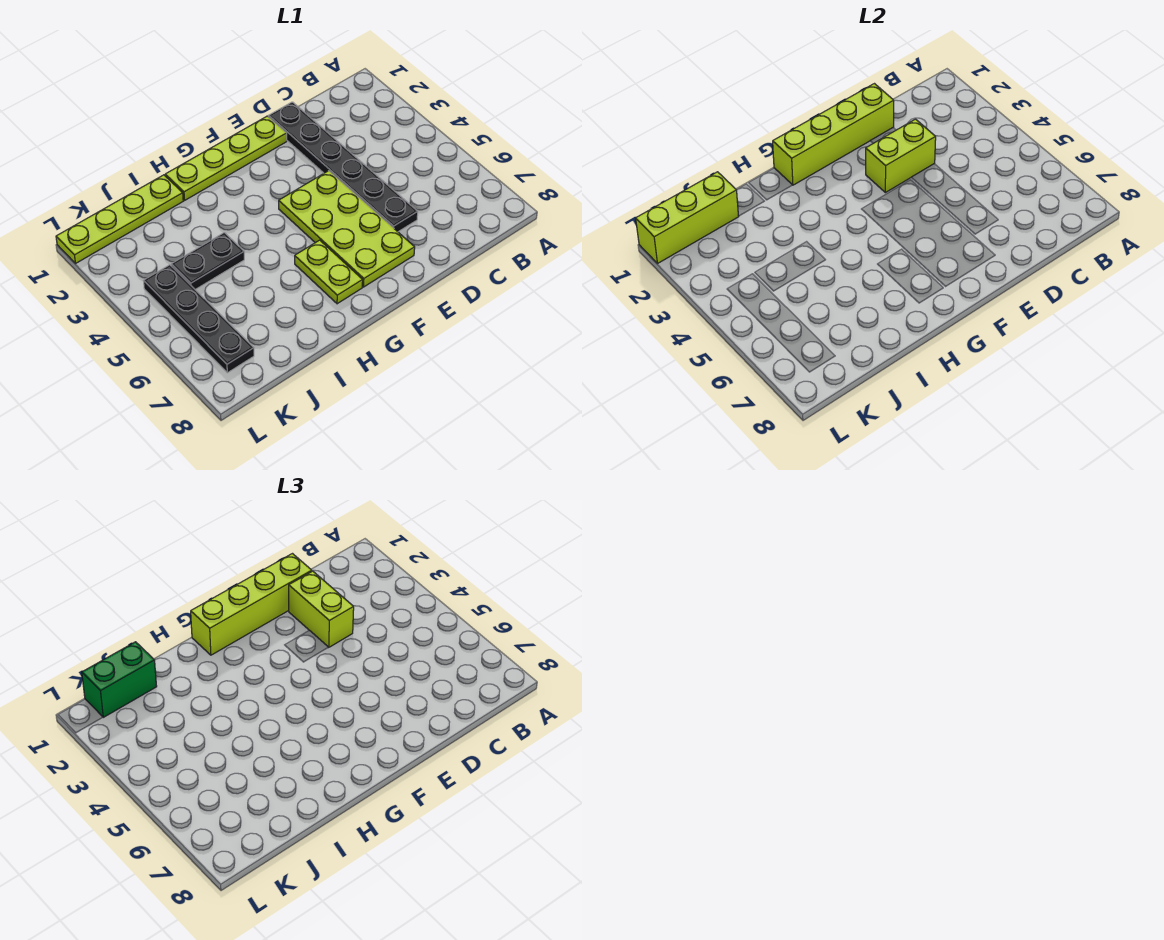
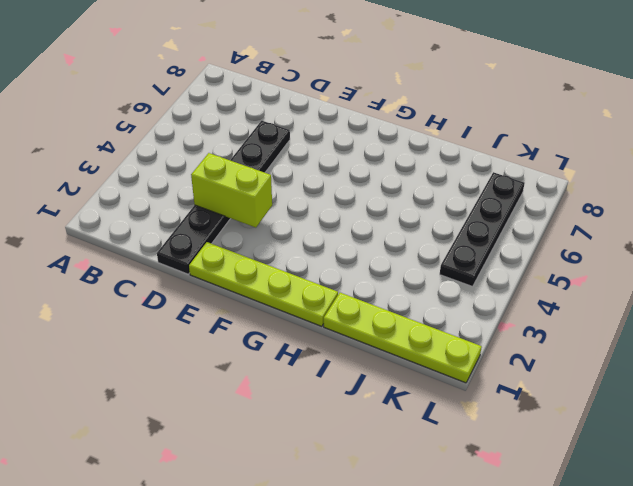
none -> lime 2x4 plate [279,171,415,287]
none -> lime 1x2 plate [295,240,363,304]
none -> black 1x2 plate [171,233,244,289]

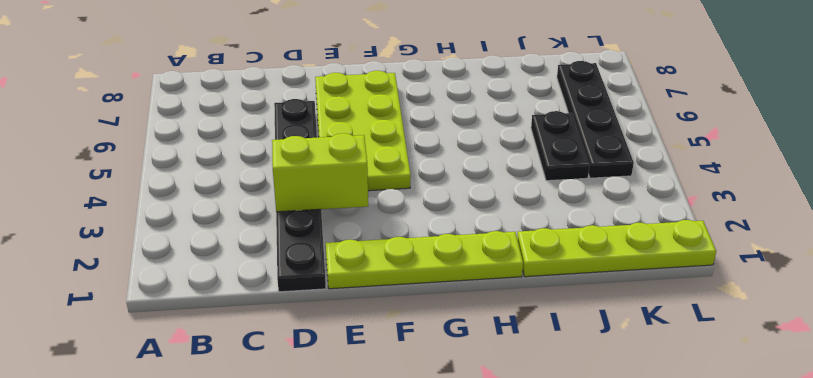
black 1x2 plate [531,111,590,181] -> black 1x2 plate turned to [171,233,244,289]
none -> lime 1x2 plate [295,240,363,304]
none -> lime 1x4 brick [773,84,894,185]
none -> lime 1x3 brick [636,172,739,263]

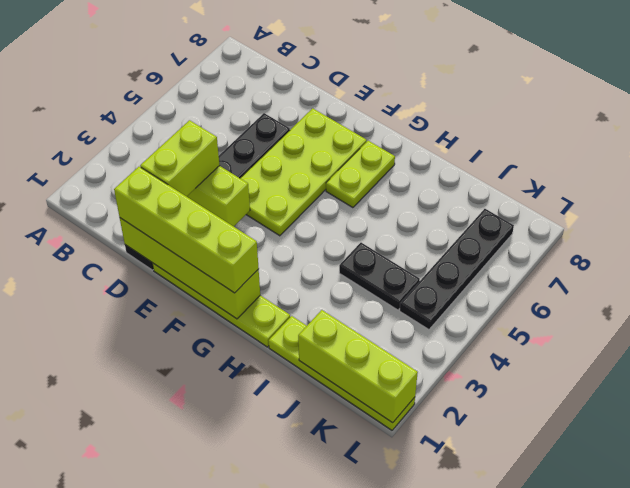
none -> green 1x2 brick [82,642,157,717]

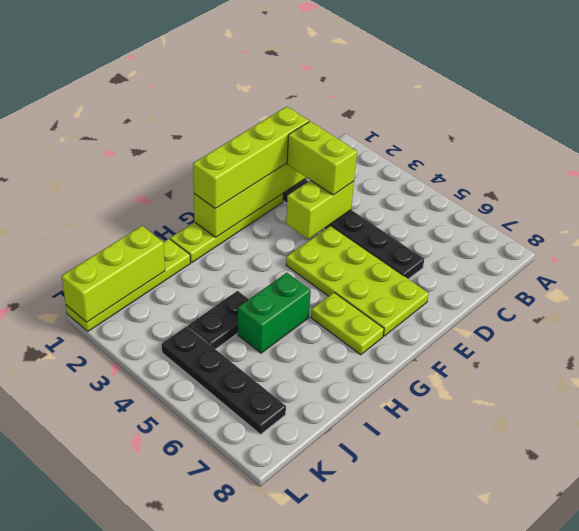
green 1x2 brick [238,273,311,353] -> green 1x2 brick moved to [82,642,157,717]

